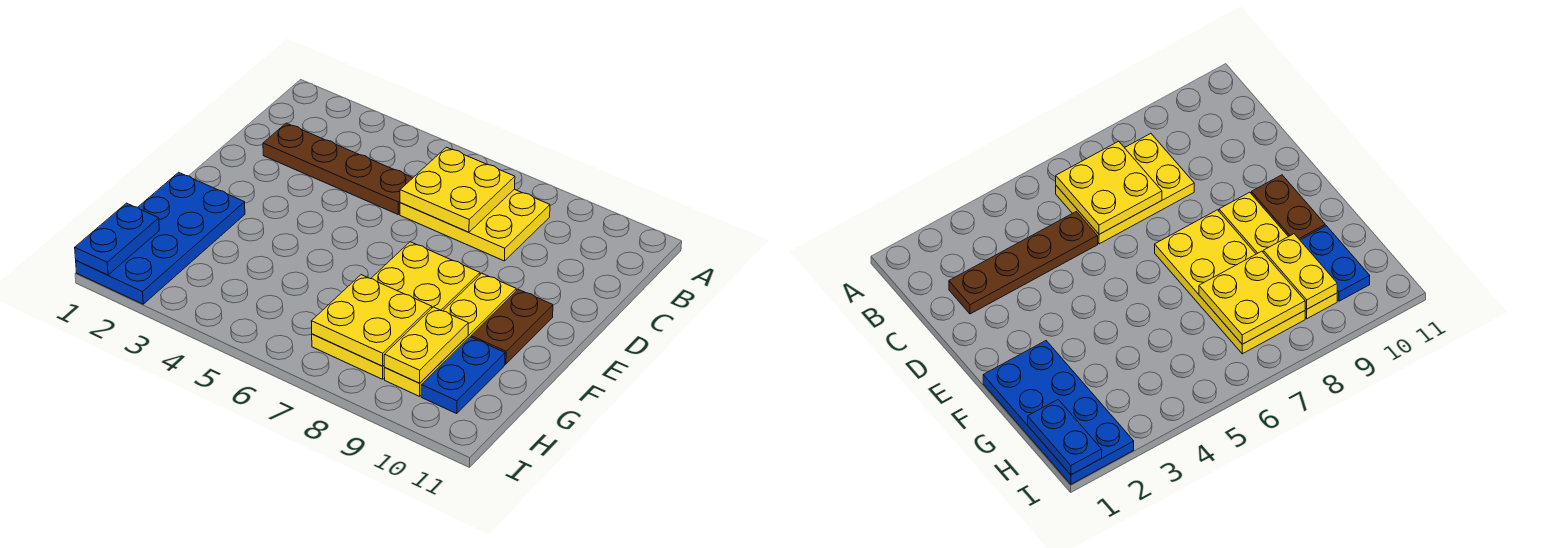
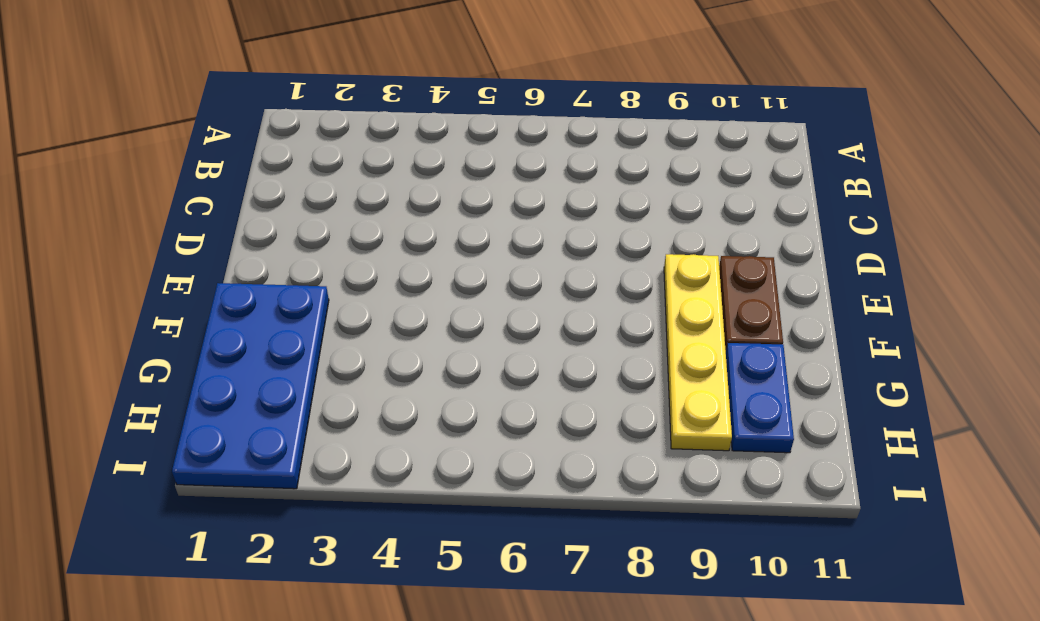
none -> yellow 2x3 plate [400,189,550,261]
none -> brown 1x4 plate [263,123,413,214]

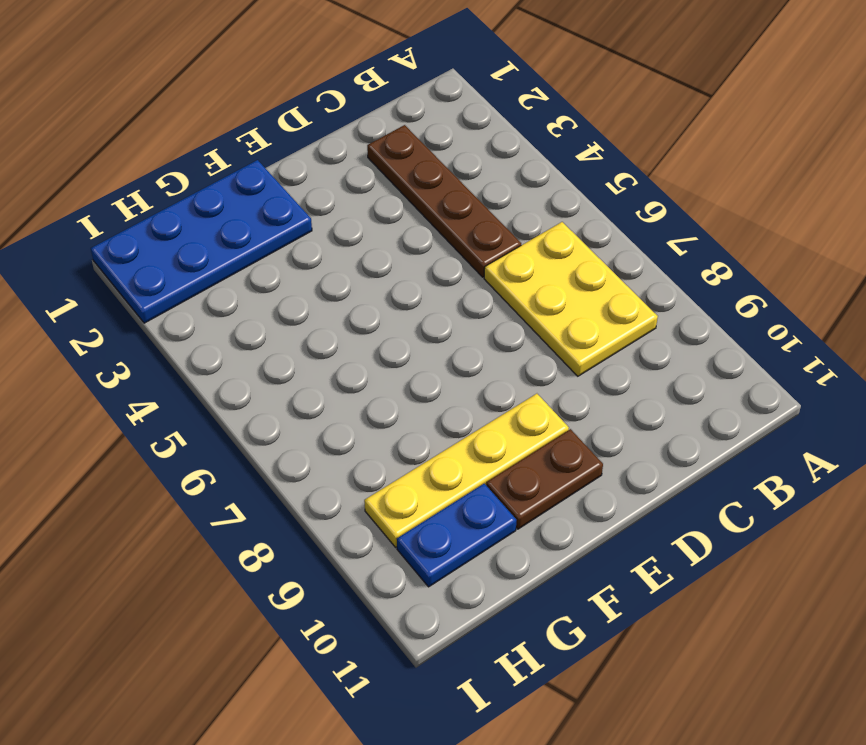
none -> yellow 2x4 plate [312,242,480,379]
none -> yellow 2x2 plate [400,147,515,232]

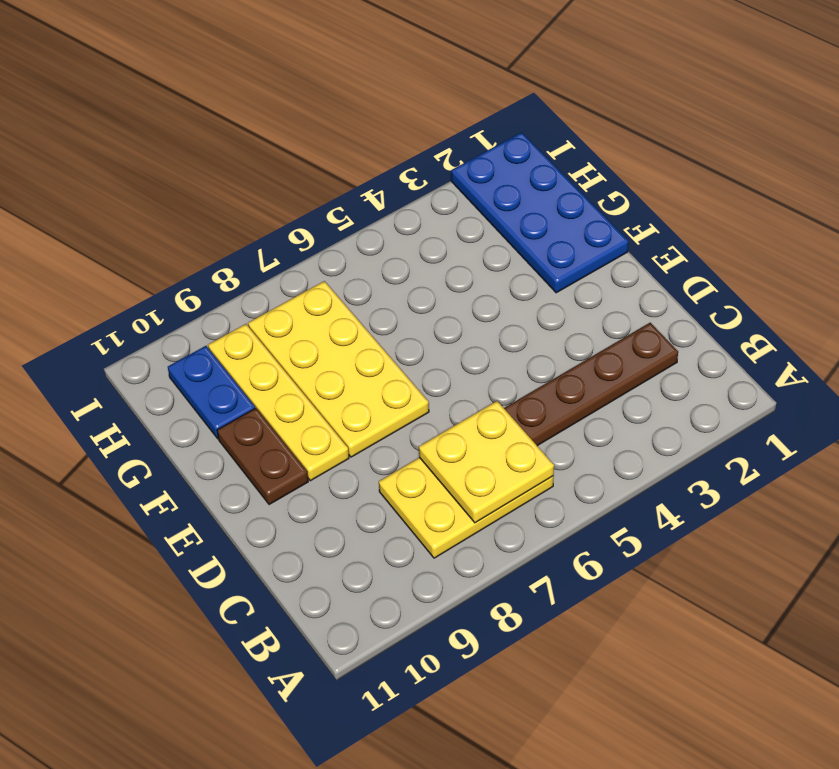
none -> yellow 2x2 plate [311,275,432,366]
none -> yellow 1x2 plate [384,307,468,383]

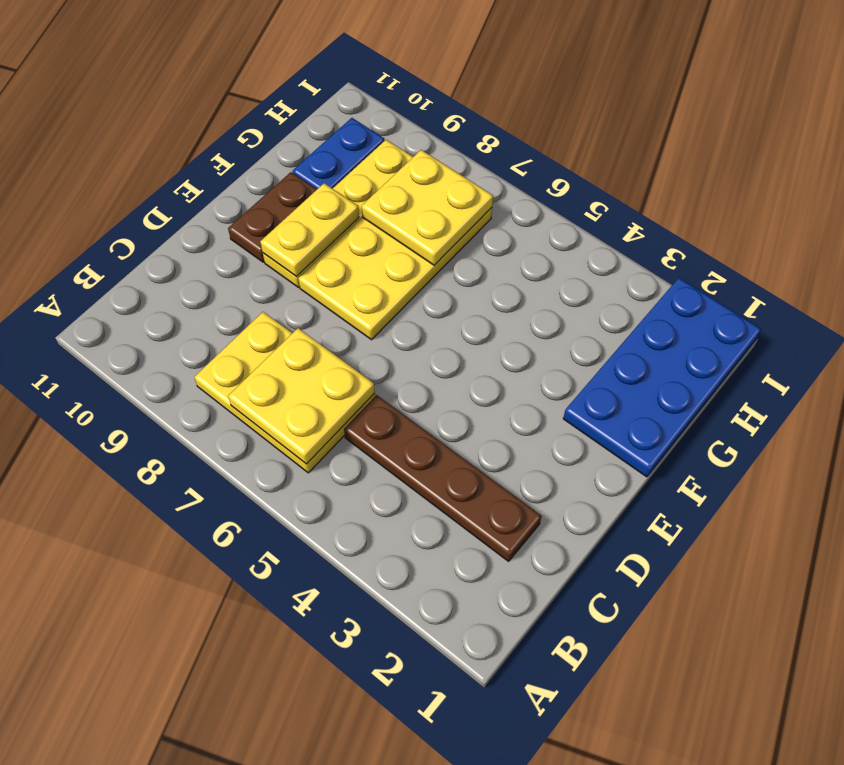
yellow 1x2 plate [260,183,359,276] -> yellow 1x2 plate moved to [384,307,468,383]
none -> blue 1x2 plate [75,203,159,275]

